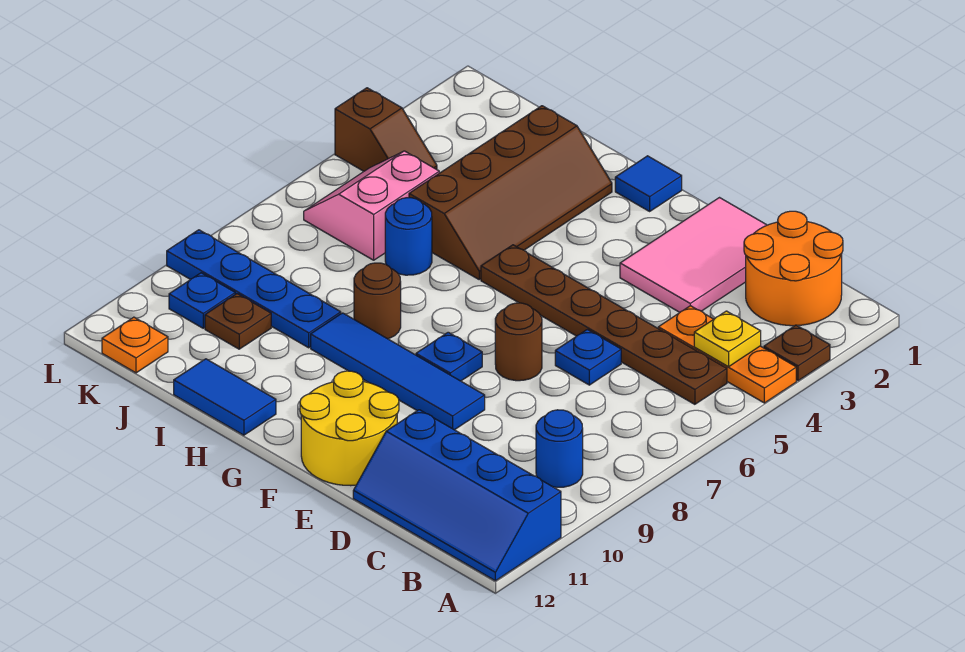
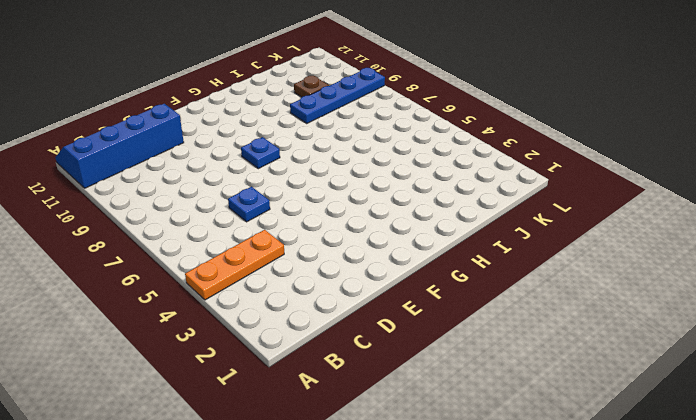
none -> brown 1x1 plate [764,325,830,381]
none -> orange 2x2 round brick [744,211,843,326]
none -> brown 1x6 plate [481,245,727,404]

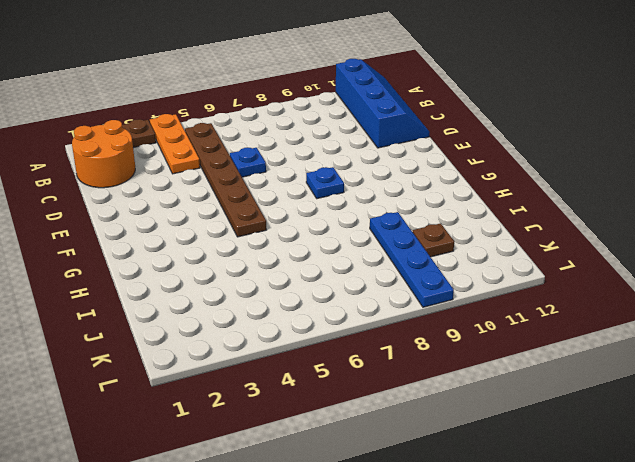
none -> blue 1x1 round brick [536,410,583,487]
none -> pink 2x3 tile [620,198,767,313]
none -> brown 1x1 round brick [495,303,542,381]

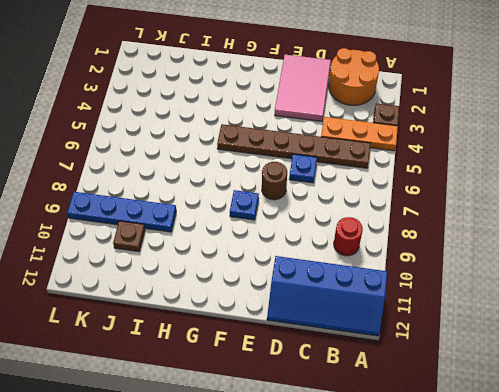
red 1x1 round brick [334,217,363,256] -> blue 1x1 round brick [536,410,583,487]
none -> blue 1x4 tile [311,313,485,430]
none -> yellow 2x2 round brick [300,371,399,486]
none -> blue 1x1 tile [615,156,682,211]

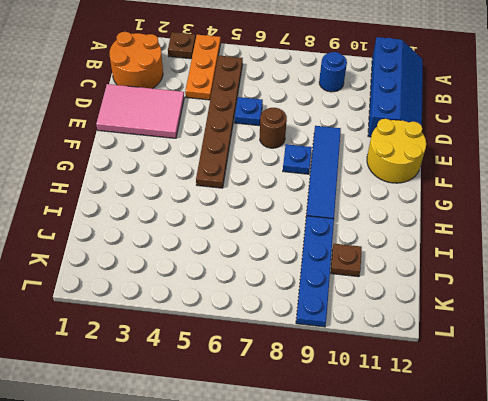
none -> blue 1x1 tile [615,156,682,211]
none -> brown 2x4 slope [409,106,612,279]
none -> brown 1x1 round brick [354,263,401,339]

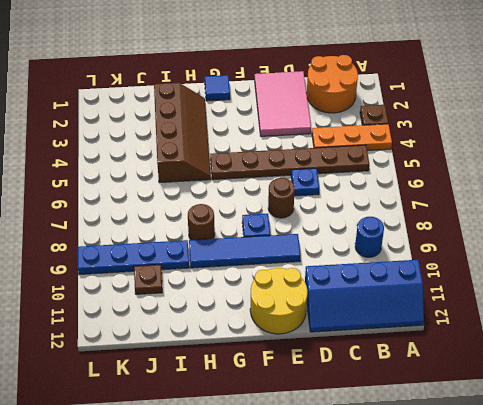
none -> blue 1x2 tile [174,359,276,435]
none -> blue 1x1 round brick [385,198,432,275]
none -> pink 2x2 slope [304,151,439,260]

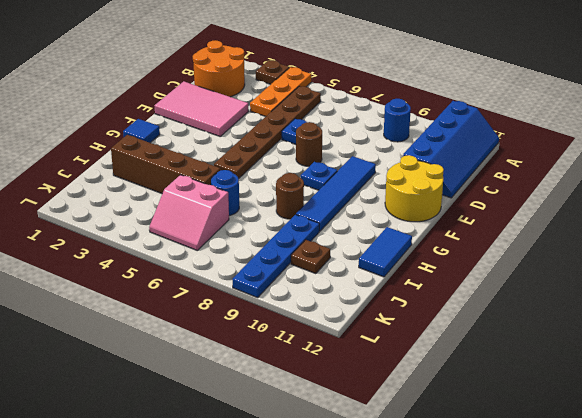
none -> brown 1x2 slope [335,88,437,171]
none -> blue 1x1 plate [169,273,235,328]
none -> orange 1x1 plate [102,317,168,373]

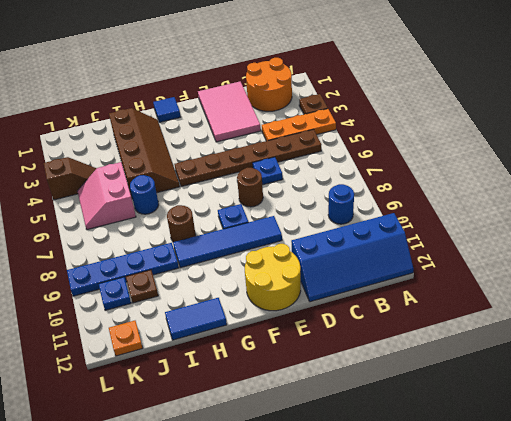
none -> yellow 1x1 plate [694,311,761,367]

